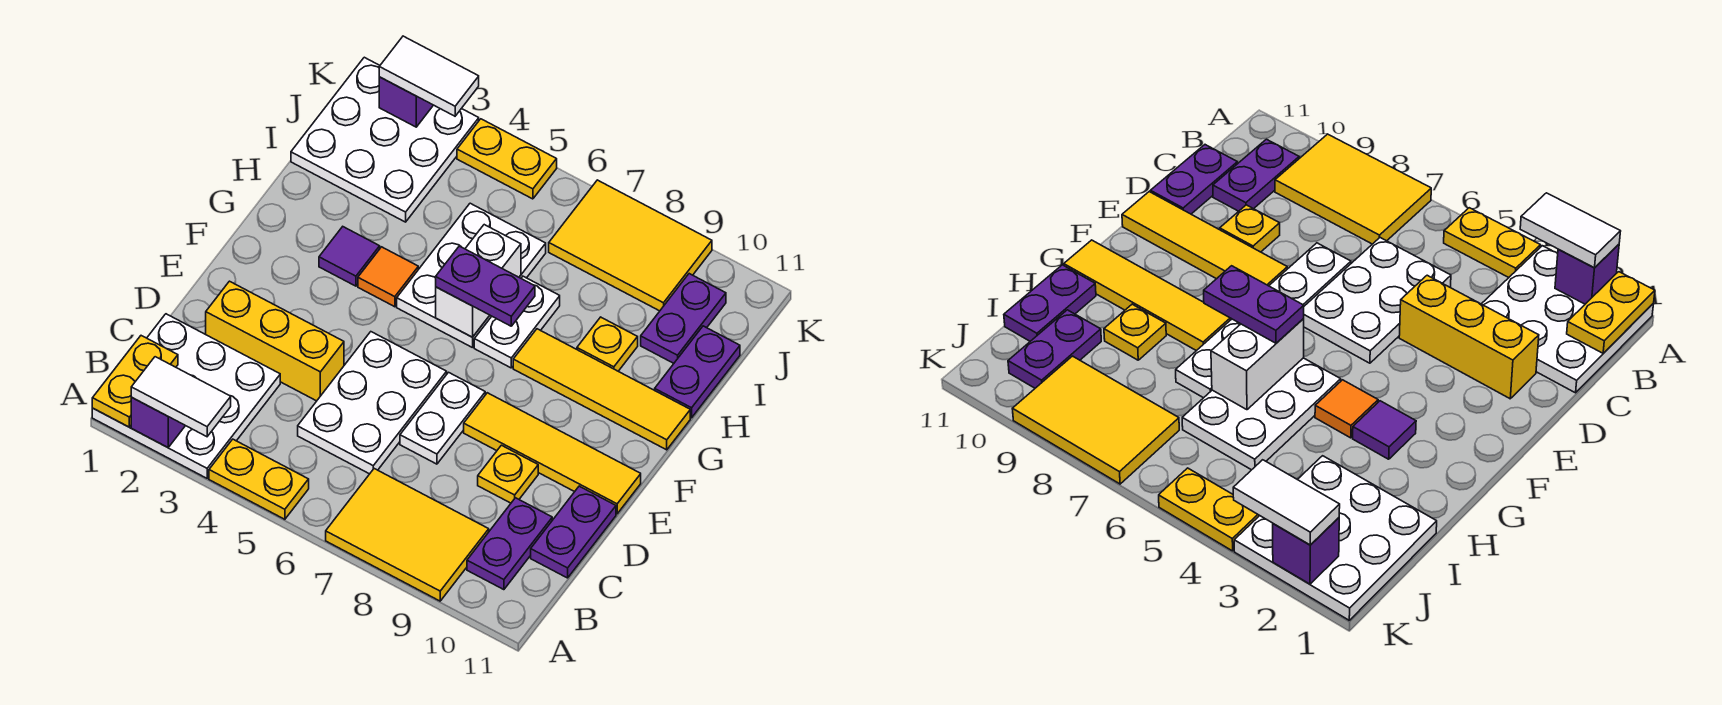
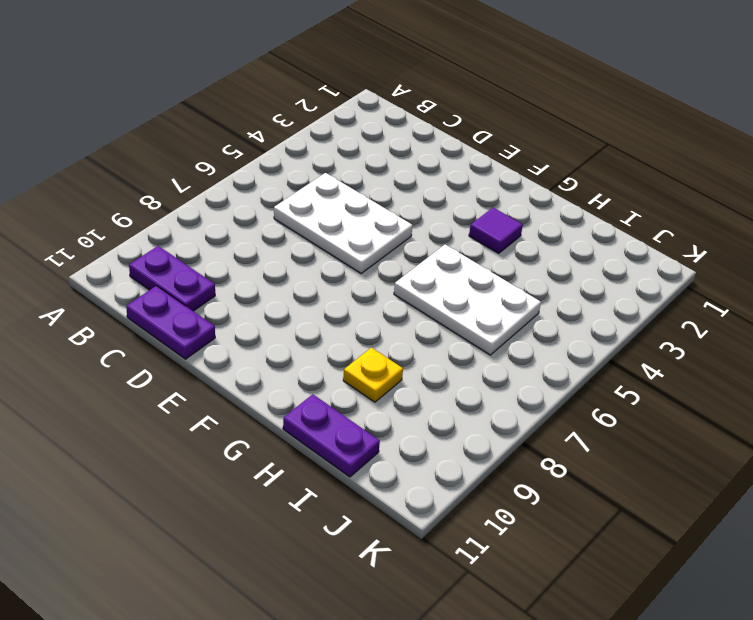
none -> white 3x3 plate [92,314,280,478]
none -> yellow 1x2 plate [209,439,309,519]
none -> yellow 2x3 tile [326,469,489,601]

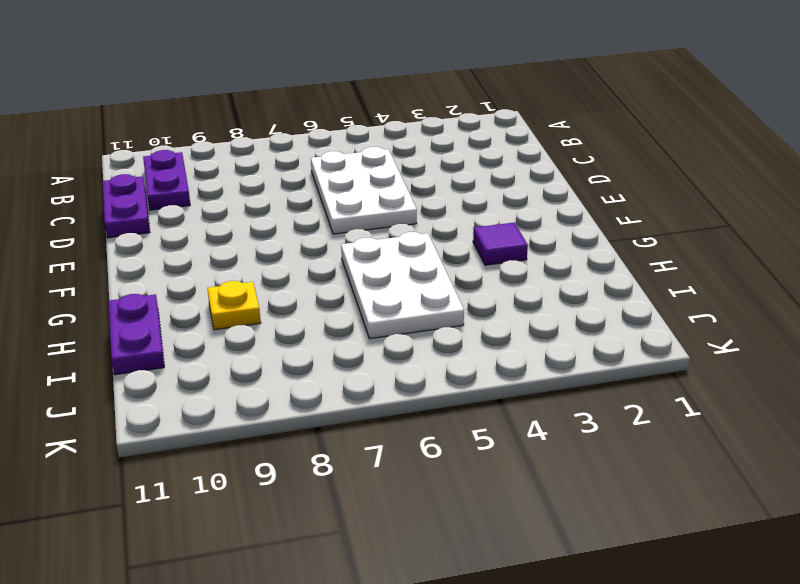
none -> white 3x3 plate [92,314,280,478]
none -> yellow 1x2 plate [209,439,309,519]
none -> yellow 2x3 tile [326,469,489,601]

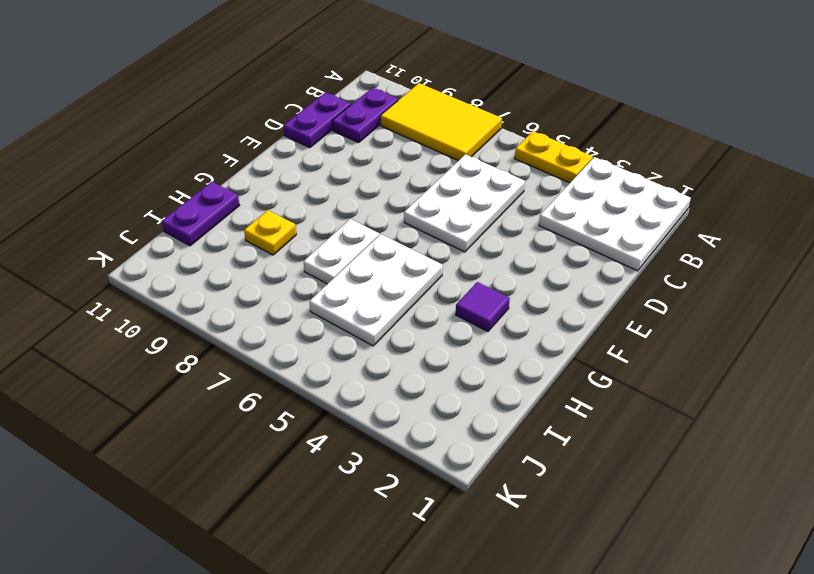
none -> yellow 1x3 brick [206,281,344,401]
none -> white 1x2 plate [400,372,485,464]
none -> yellow 1x1 plate [478,445,538,503]

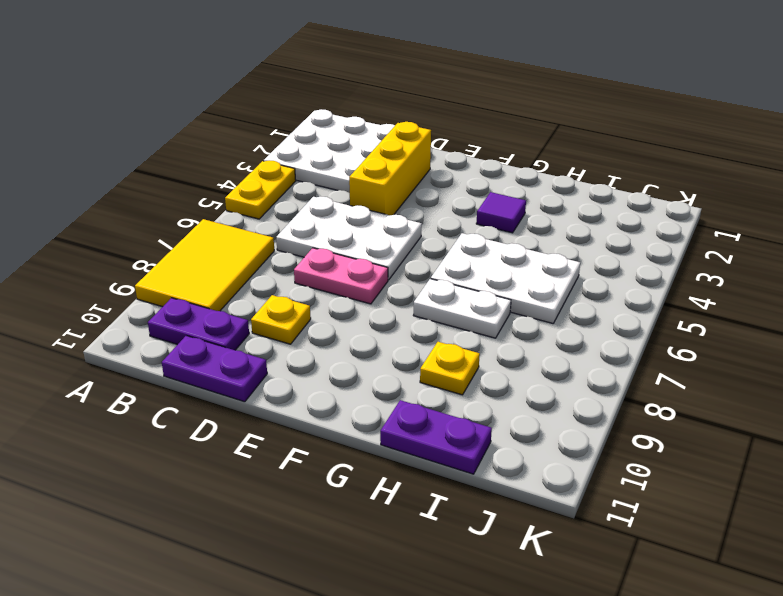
pink 1x2 plate [294,248,388,304] -> white 1x2 plate [400,372,485,464]
none -> yellow 1x4 tile [464,393,641,514]
none -> orange 1x1 tile [358,247,418,307]
none -> yellow 1x4 tile [513,329,690,450]

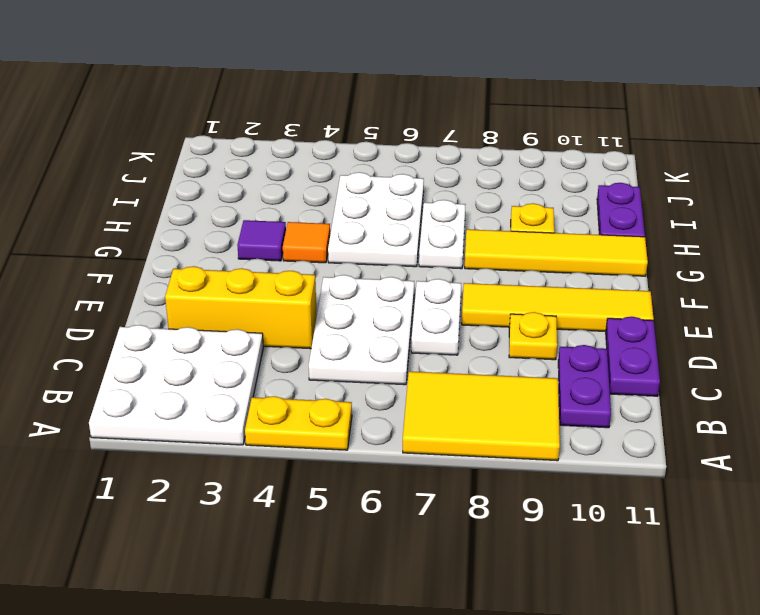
none -> white 3x3 plate [291,57,479,222]
none -> purple 1x2 plate [641,274,726,363]
none -> yellow 2x3 tile [549,180,712,311]

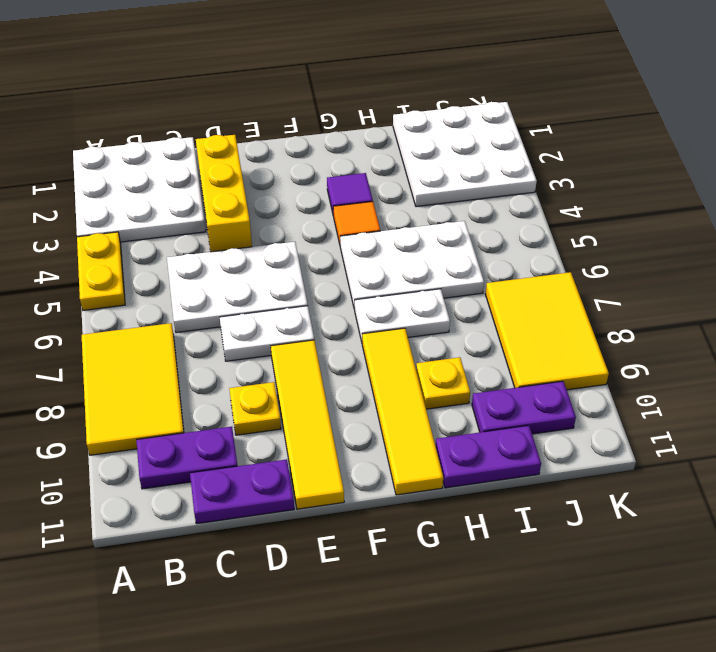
none -> yellow 1x2 plate [457,119,557,199]
none -> yellow 1x2 plate [92,336,178,427]
none -> purple 1x1 brick [131,397,185,447]

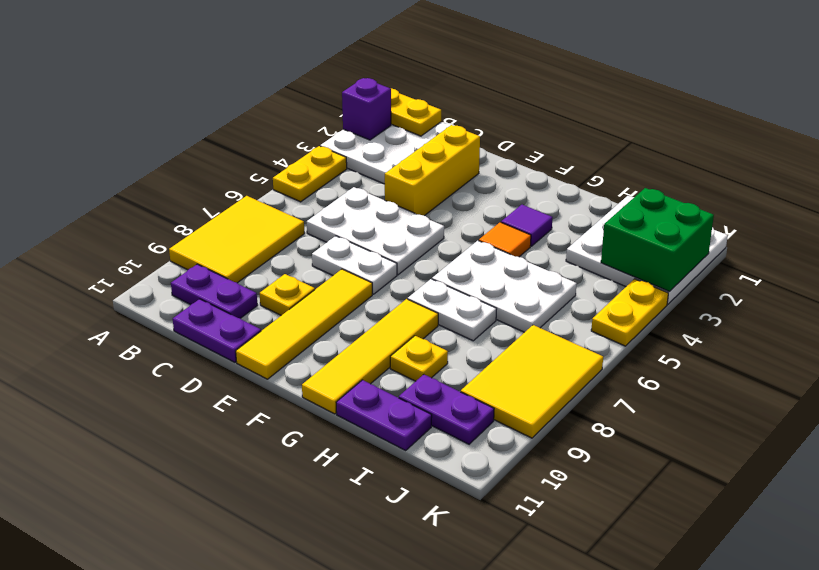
green 2x2 brick [601,188,714,291] -> purple 1x1 brick [379,77,433,127]
none -> white 1x2 brick [436,225,521,337]
none -> white 1x2 tile [131,357,231,437]
none -> purple 1x2 plate [436,246,535,326]

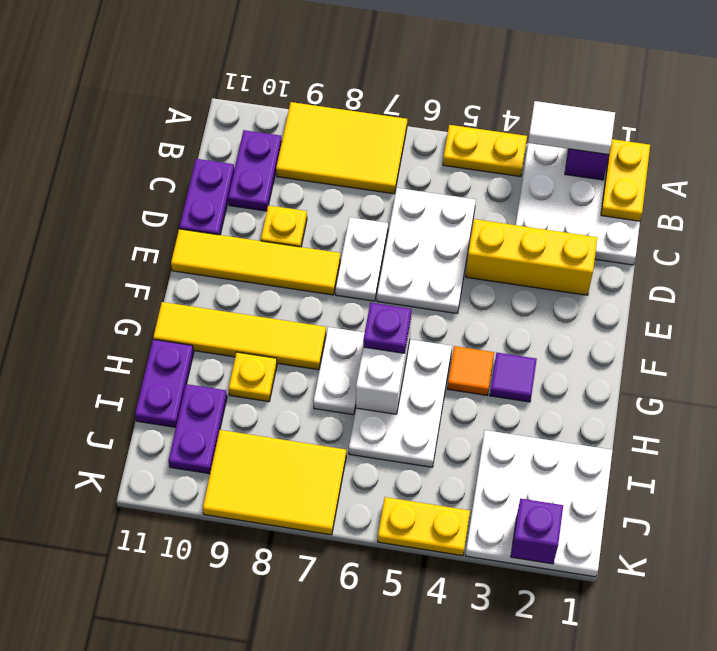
purple 1x1 plate [363,303,411,353] -> purple 1x2 plate [436,246,535,326]
none -> white 1x2 tile [379,36,479,116]

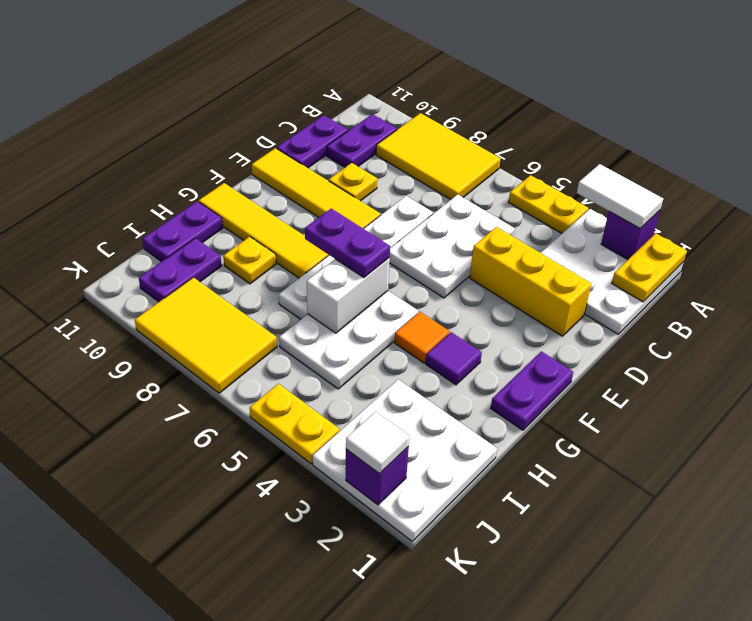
purple 1x2 plate [491,351,573,430] -> none
white 1x1 tile [346,411,410,474] -> white 1x2 tile [379,36,479,116]

